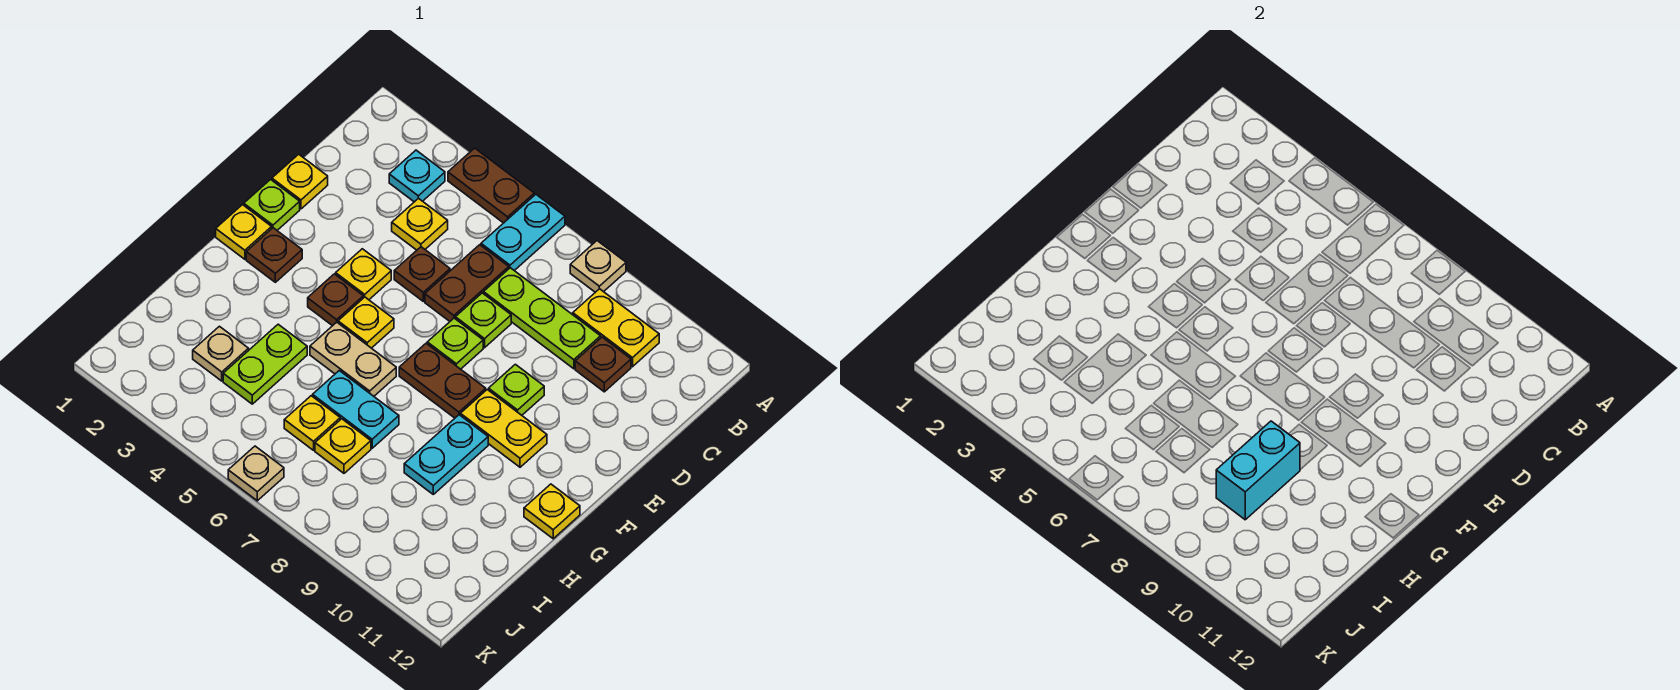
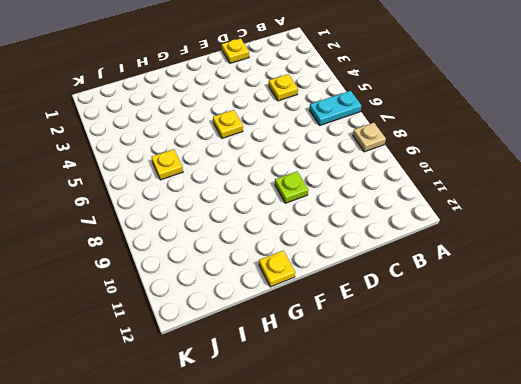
none -> brown 1x2 plate [448,148,534,223]
none -> cyan 1x1 plate [389,150,445,202]
none -> yellow 1x2 plate [573,289,659,367]
none -> brown 1x2 plate [425,245,509,321]

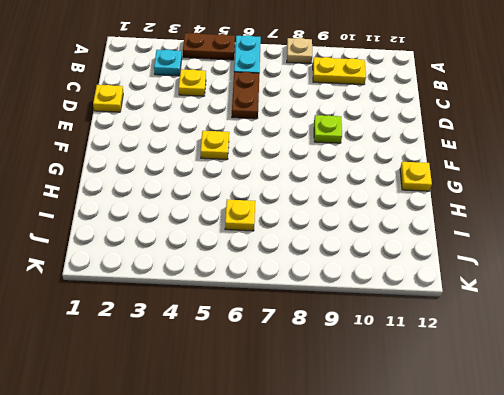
none -> lime 1x3 plate [484,268,601,369]
none -> brown 1x1 plate [575,337,631,392]
none -> brown 1x1 plate [394,247,450,301]
none -> lime 1x1 plate [455,293,511,348]

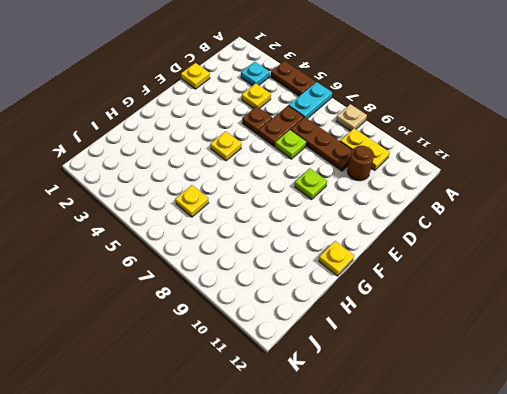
brown 1x3 plate [291,117,352,171] -> lime 1x3 plate [484,268,601,369]
brown 1x1 round brick [347,146,374,181] -> brown 1x1 plate [575,337,631,392]
none -> lime 1x1 plate [244,179,300,230]
none -> yellow 1x1 plate [336,249,391,300]
none -> lime 1x1 plate [427,318,483,369]
none -> yellow 1x1 plate [216,205,272,259]

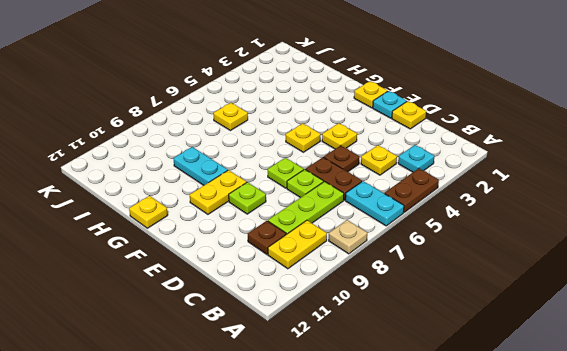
cyan 1x1 plate [373,91,407,118] -> lime 1x1 plate [244,179,300,230]
none -> brown 1x1 plate [246,228,302,282]
none -> brown 1x1 plate [308,274,363,326]
none -> brown 1x2 plate [399,344,486,418]
none -> tan 1x2 plate [310,322,396,396]

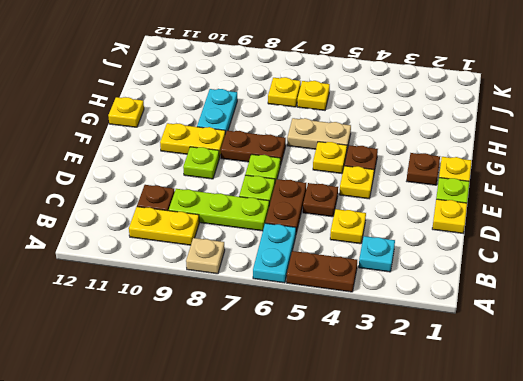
none -> lime 1x2 plate [223,324,307,404]
none -> cyan 1x2 plate [313,371,399,448]
none -> tan 1x1 plate [193,326,249,381]
none -> tan 1x1 plate [228,446,284,501]

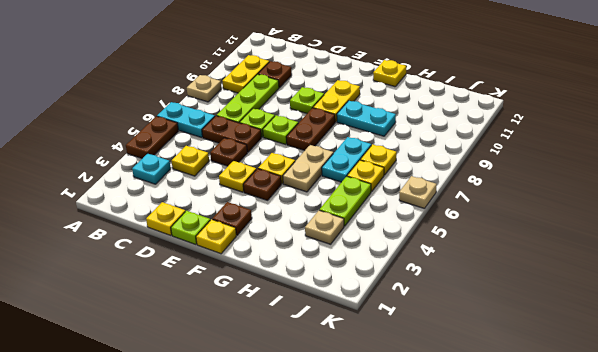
lime 1x2 plate [320,176,371,226] -> lime 1x2 plate turned to [223,324,307,404]
none -> cyan 1x2 brick [1216,421,1300,520]

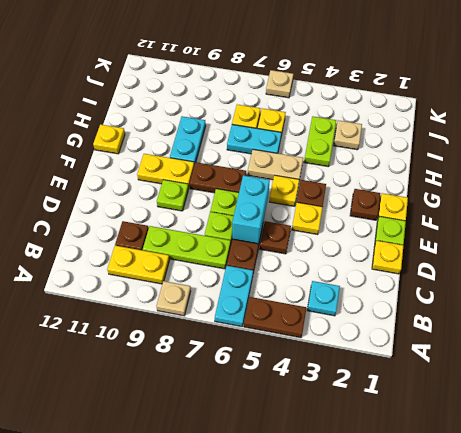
cyan 1x2 brick [232,175,270,244] -> cyan 1x2 brick moved to [1216,421,1300,520]
none -> yellow 1x1 plate [392,198,448,250]

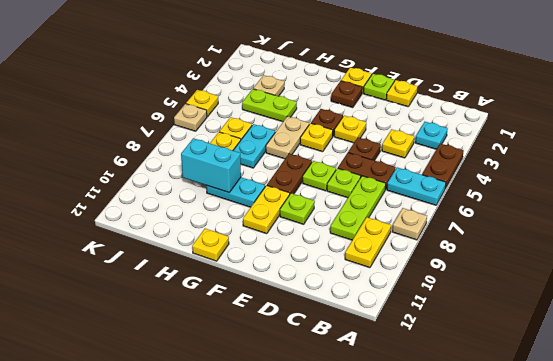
yellow 1x1 plate [186,90,218,117] -> none
none -> brown 1x1 plate [575,337,631,392]

